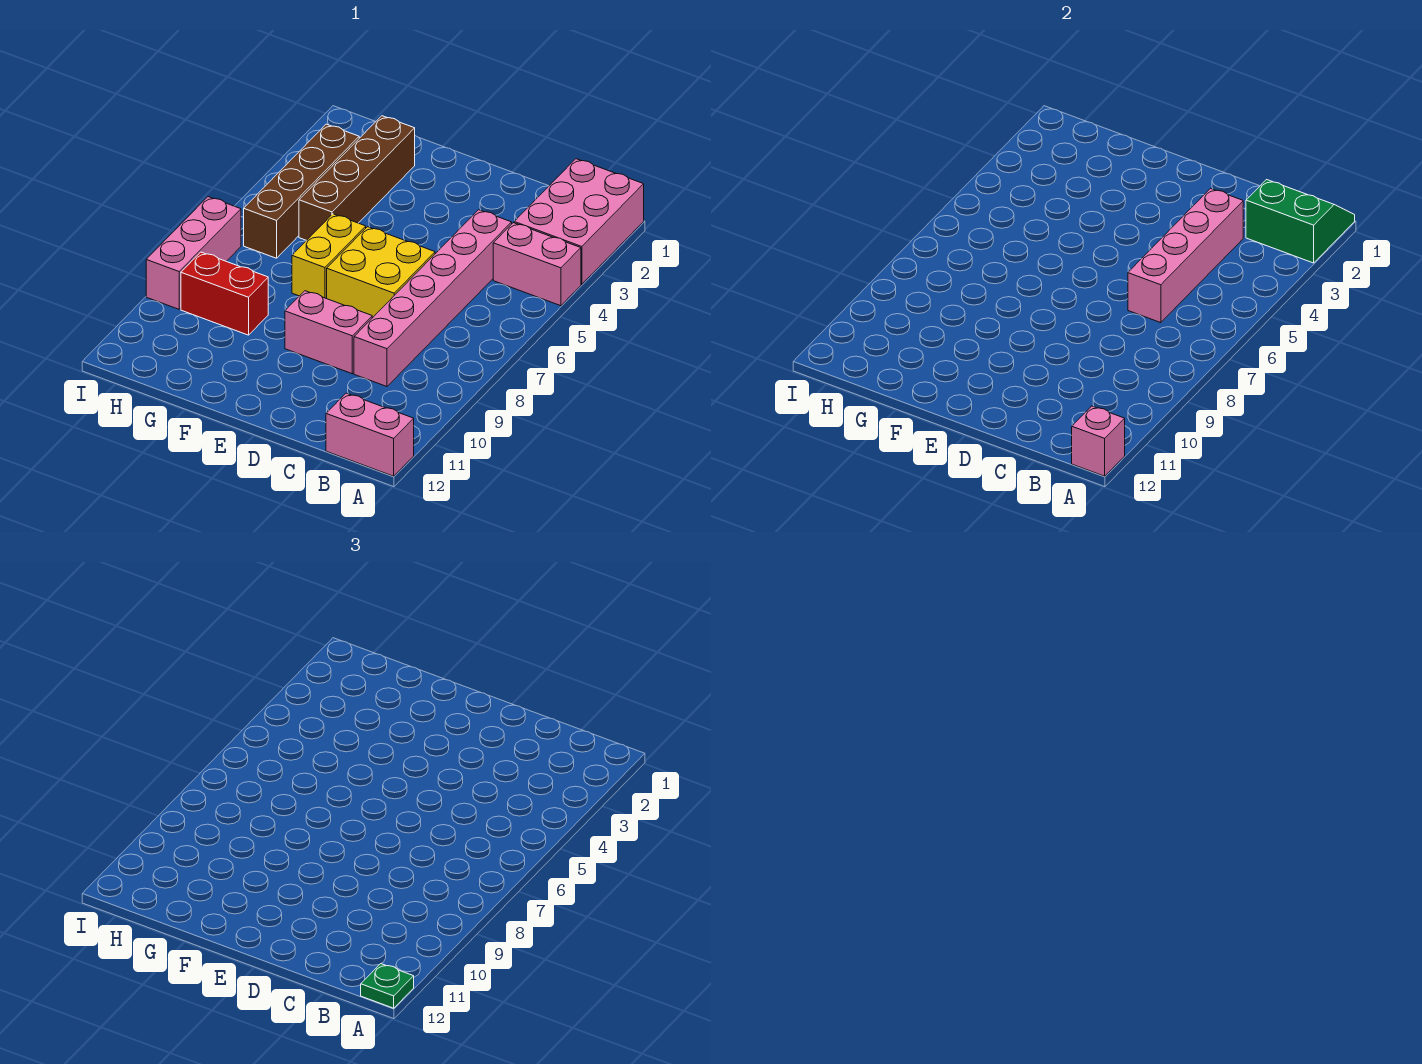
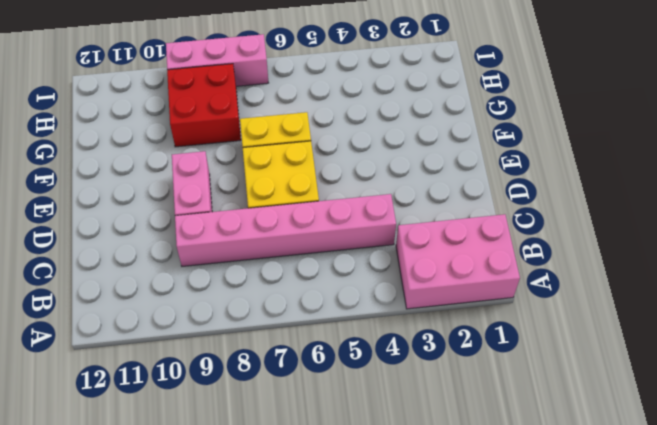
red 2x2 brick [167,64,241,147] -> red 1x2 brick [181,252,268,335]
none -> pink 1x2 brick [493,223,581,306]
none -> pink 1x2 brick [326,393,414,476]
none -> brown 1x4 brick [299,116,415,240]

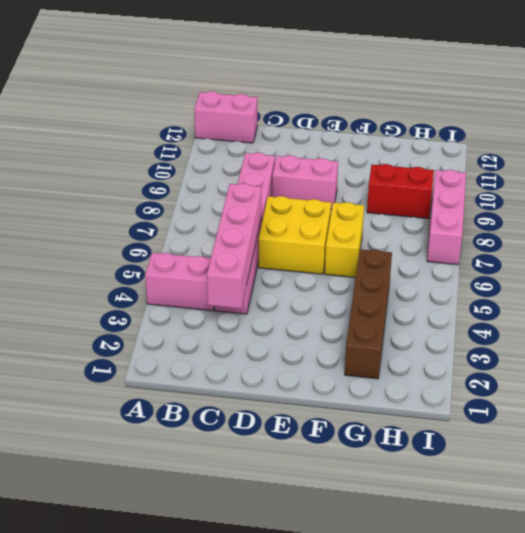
none -> pink 2x3 brick [514,159,644,284]
none -> brown 1x4 brick [244,124,359,258]
none -> green 2x2 slope [1246,180,1355,263]

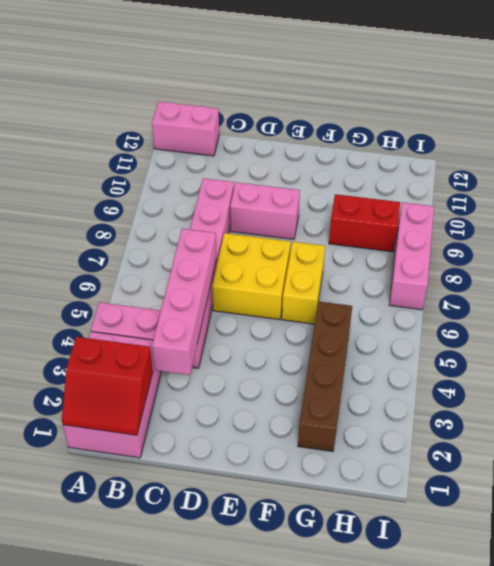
red 2x2 slope [62,337,153,435] -> green 2x2 slope [1246,180,1355,263]
none -> brown 1x4 brick [244,124,359,258]
none -> pink 1x1 brick [1072,406,1125,476]
none -> green 1x1 plate [361,964,414,1008]

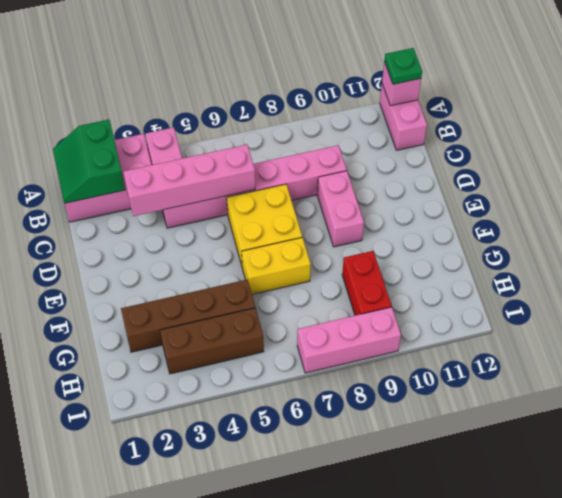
brown 1x3 brick [160,308,264,374] -> brown 1x4 brick [244,124,359,258]

